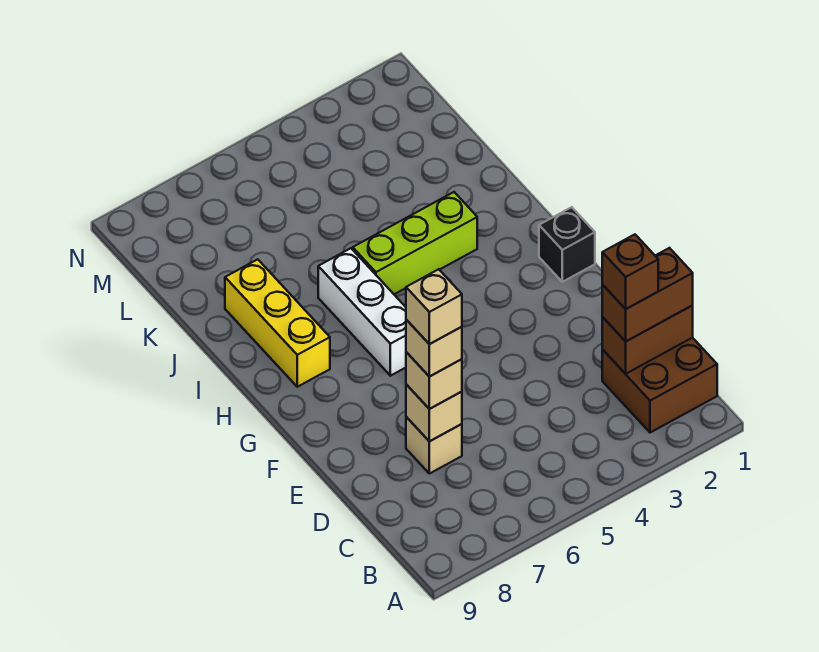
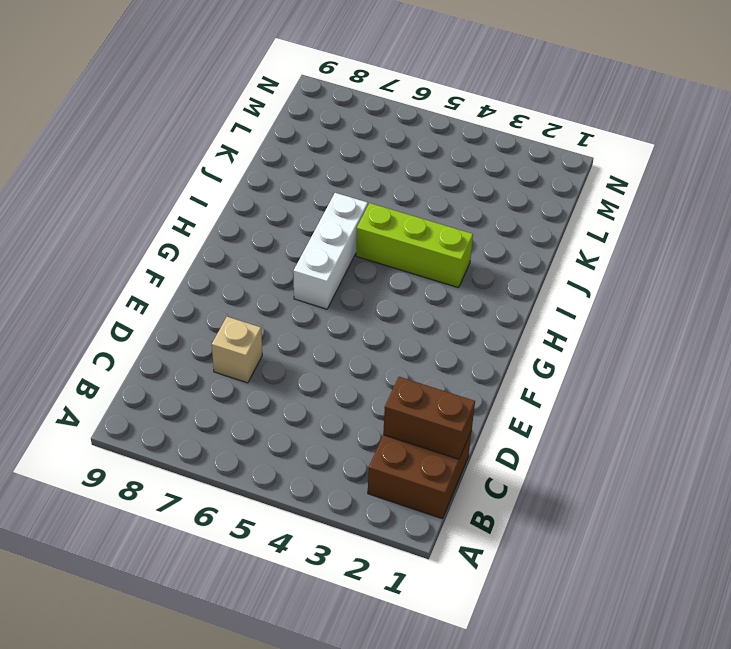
none -> black 1x1 brick [539,207,595,282]
none -> yellow 1x3 brick [225,259,330,387]
none -> tan 1x1 brick [406,385,462,441]

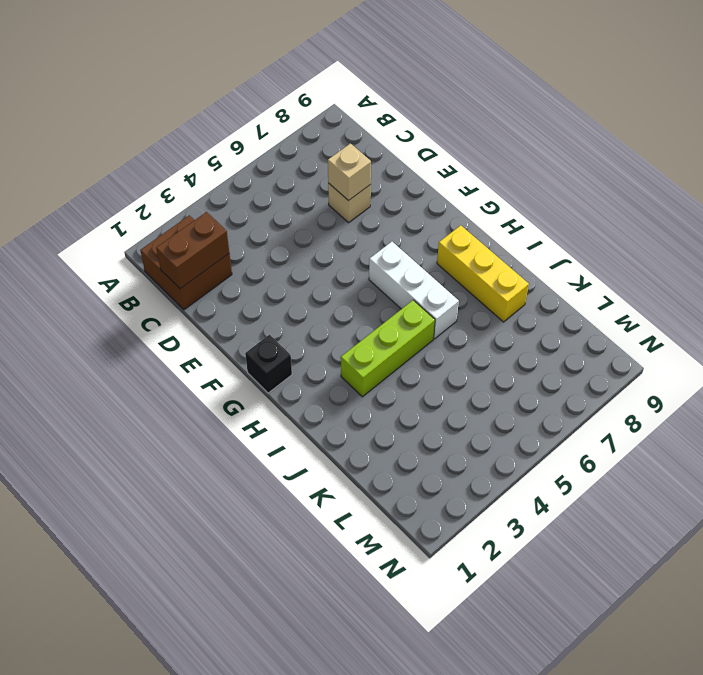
none -> brown 1x2 brick [602,248,693,341]
none -> tan 1x1 brick [406,352,462,409]
none -> brown 1x1 brick [602,234,658,309]

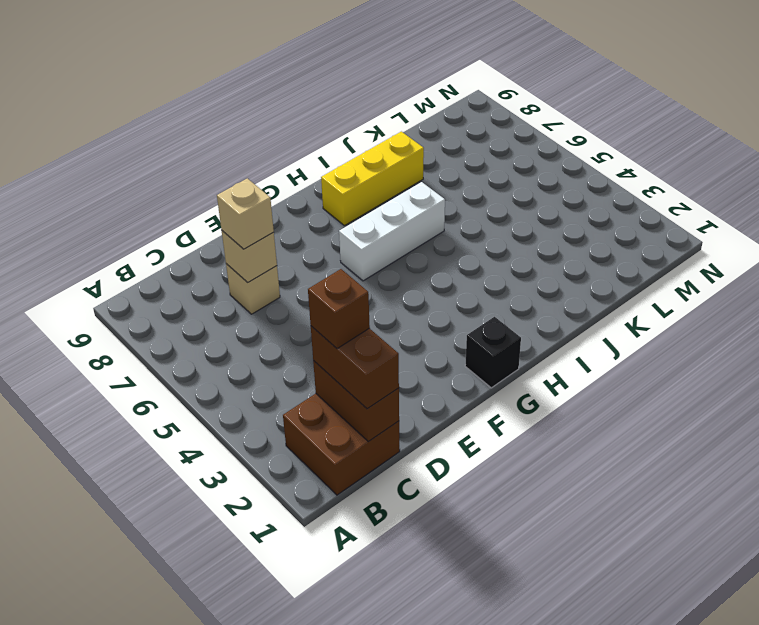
none -> lime 1x3 brick [353,192,477,294]
none -> tan 1x1 brick [406,320,462,377]
none -> tan 1x1 brick [406,269,462,344]

